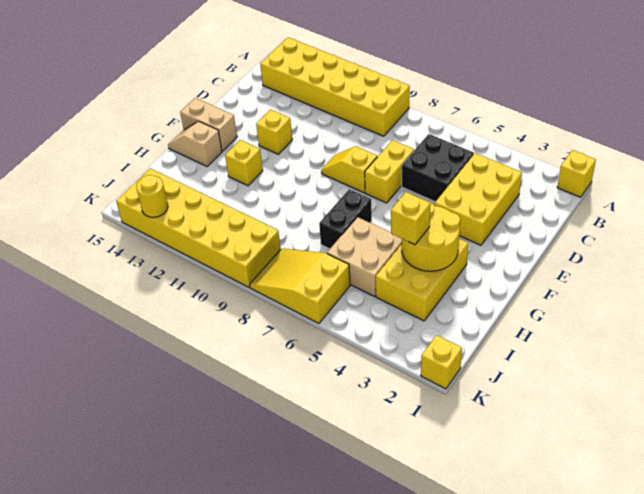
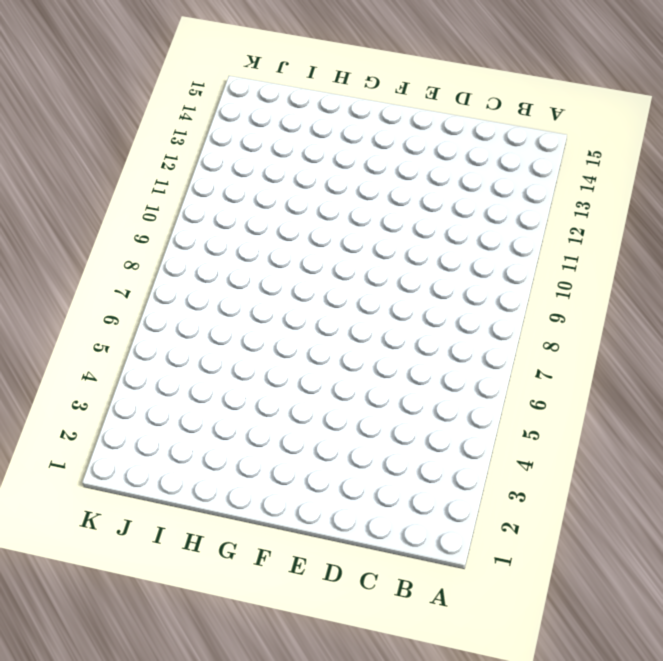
none -> yellow 1x1 brick [557,150,596,197]
none -> yellow 2x6 brick [260,37,410,136]
none -> yellow 2x3 brick [435,153,522,245]

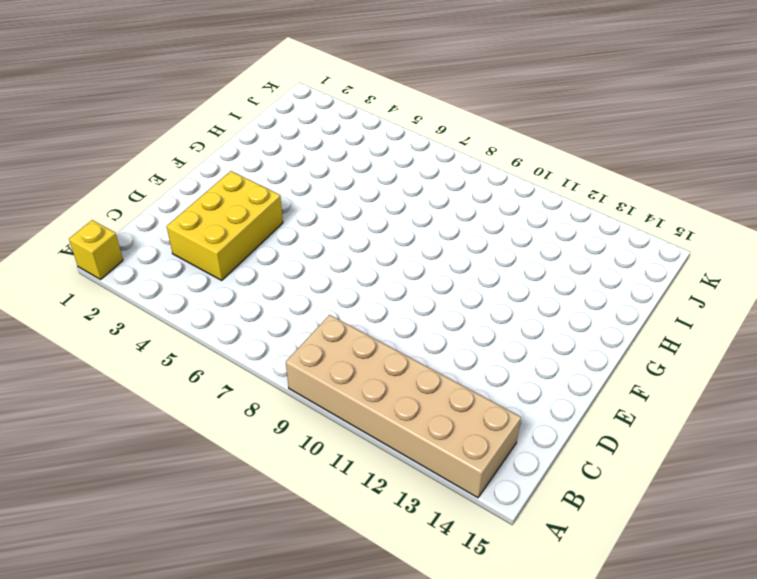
tan 2x6 brick [286,315,521,498] -> yellow 2x6 brick [260,37,410,136]
none -> black 2x2 brick [402,134,474,202]
none -> yellow 1x2 brick [365,140,414,203]
none -> yellow 1x2 slope [321,146,377,193]

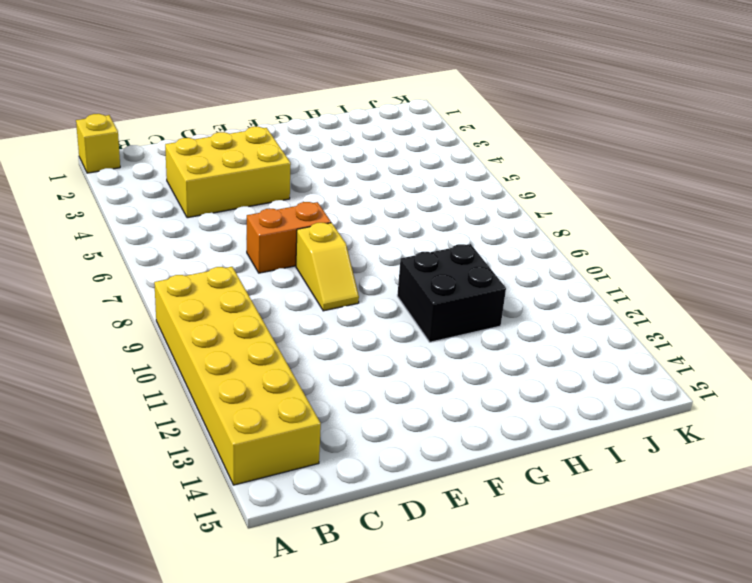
orange 1x2 brick [246,202,331,273] -> yellow 1x2 brick [365,140,414,203]
black 2x2 brick [397,244,506,342] -> black 2x2 brick moved to [402,134,474,202]
none -> yellow 1x1 brick [256,110,292,154]
none -> tan 1x2 brick [180,98,237,151]
none -> yellow 2x3 brick [376,239,468,321]

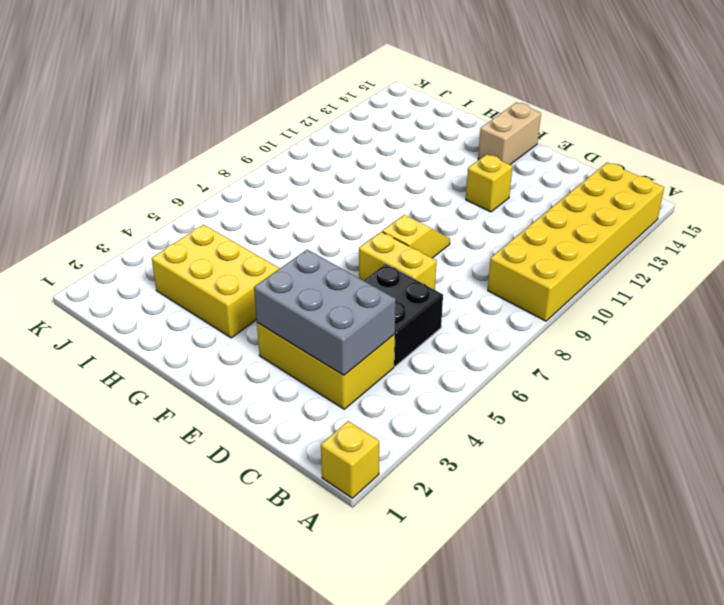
grey 2x3 brick [254,250,396,375] -> none
none -> black 1x2 brick [319,189,372,249]
none -> yellow 1x1 brick [225,140,263,186]
none -> tan 1x2 slope [168,121,222,166]

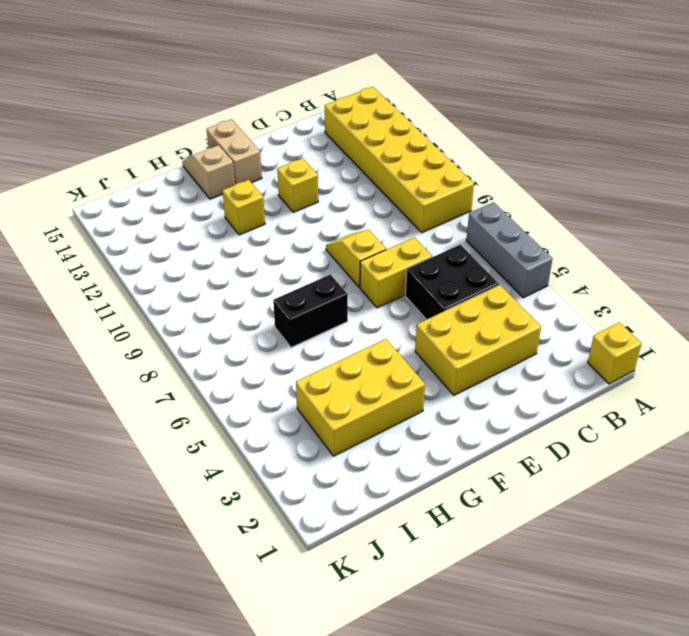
grey 1x3 brick [466,202,553,298] -> none
none -> tan 2x2 brick [327,217,402,296]
none -> yellow 2x3 slope [250,249,350,323]
none -> yellow 2x6 brick [116,168,281,287]

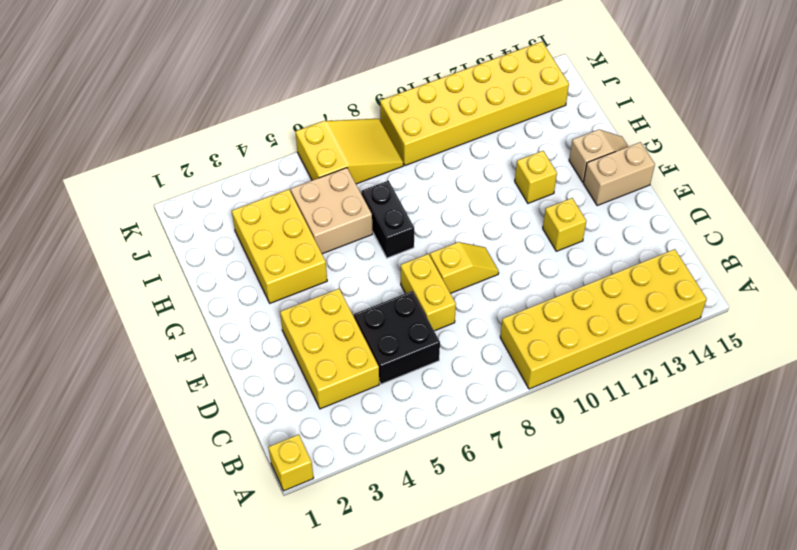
none -> yellow 1x1 brick [421,335,462,389]
none -> yellow 2x2 round brick [402,202,460,271]
none -> yellow 1x1 round brick [136,175,168,217]

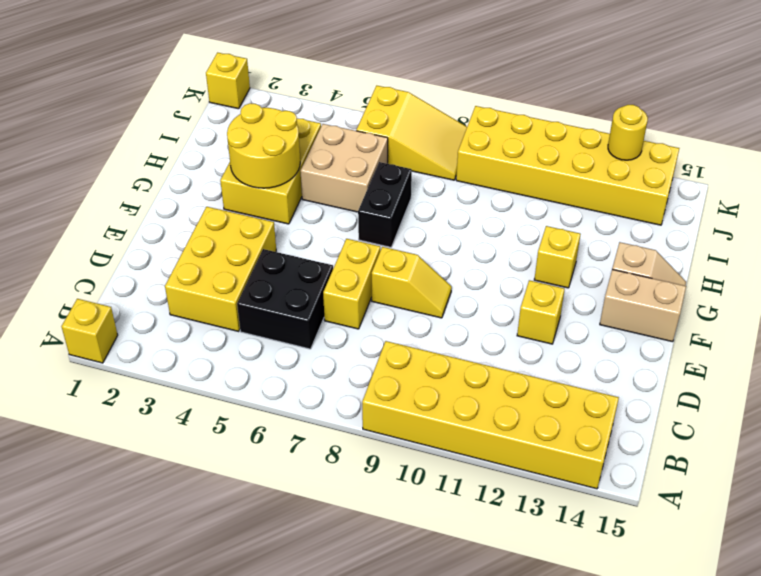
none -> yellow 1x1 brick [391,192,431,245]

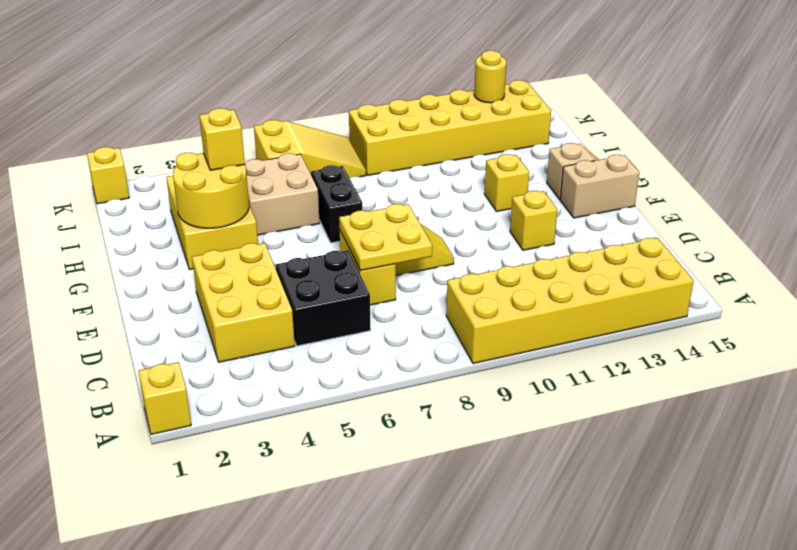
yellow 2x2 plate [339,204,432,271] -> none

